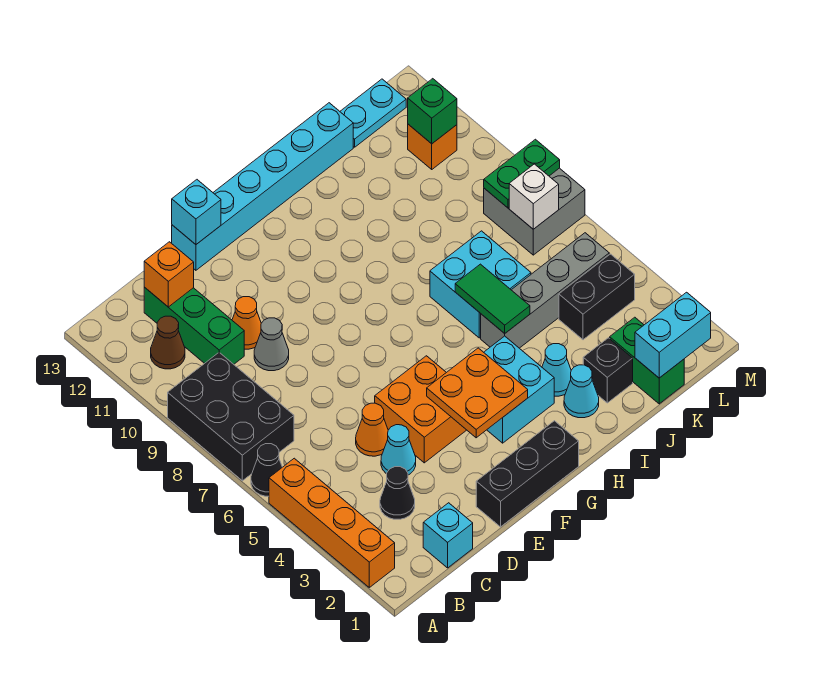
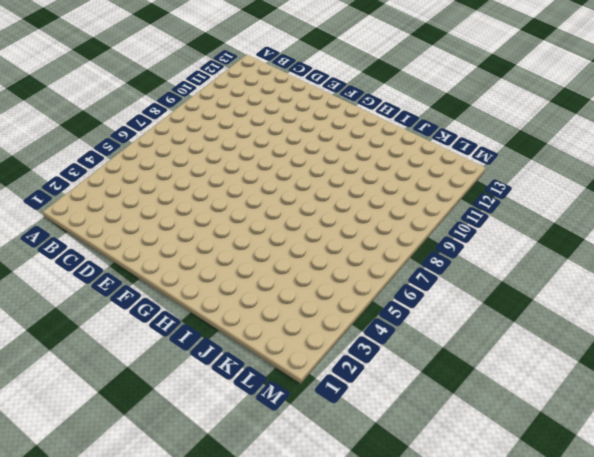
none -> orange 1x4 brick [269,458,395,587]
none -> black 1x1 cone [251,444,282,496]
none -> black 2x3 brick [168,353,294,481]
none -> brown 1x1 cone [151,316,185,369]

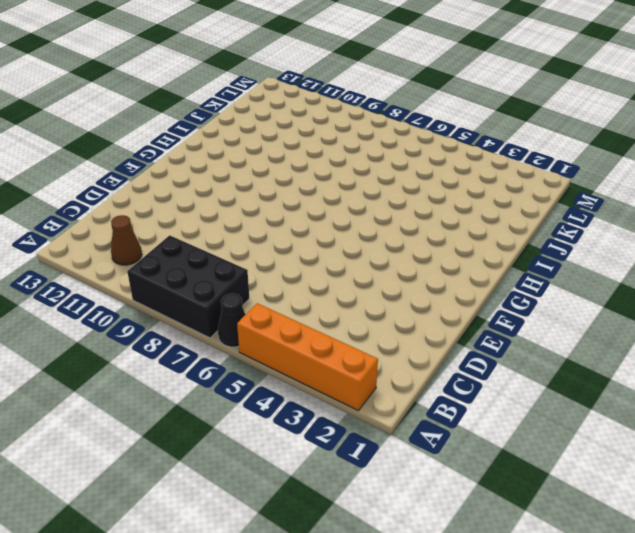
none -> cyan 1x1 brick [423,503,473,568]
none -> black 1x1 cone [380,467,415,519]
none -> green 1x3 brick [144,287,244,364]
none -> cyan 1x1 cone [381,425,416,475]

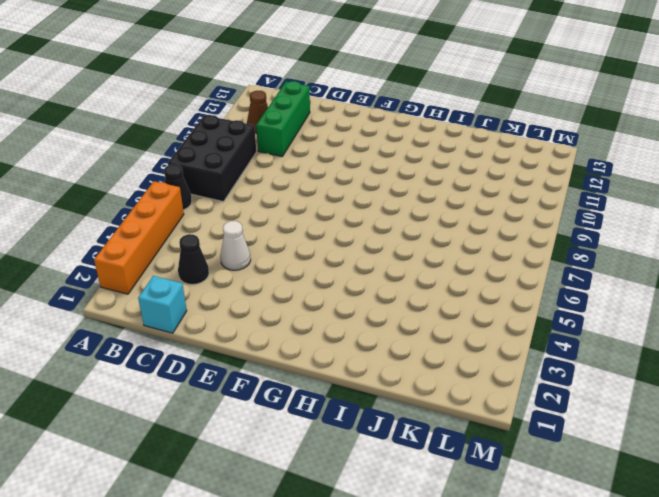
white 1x1 cone [220,221,251,270] -> cyan 1x1 cone [381,425,416,475]
none -> orange 1x1 cone [356,403,388,456]
none -> grey 1x1 cone [254,318,289,371]
none -> orange 1x1 cone [232,297,261,349]
none -> black 1x3 brick [476,421,579,527]

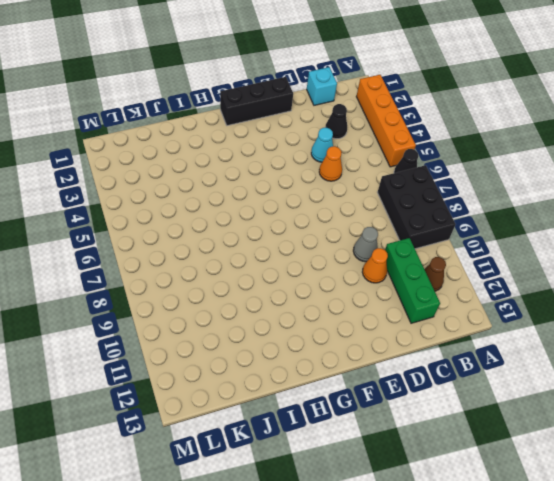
none -> orange 2x2 brick [375,356,466,463]
none -> cyan 1x6 brick [172,103,353,270]
none -> cyan 2x2 brick [484,336,554,443]
none -> cyan 1x1 cone [564,365,599,418]

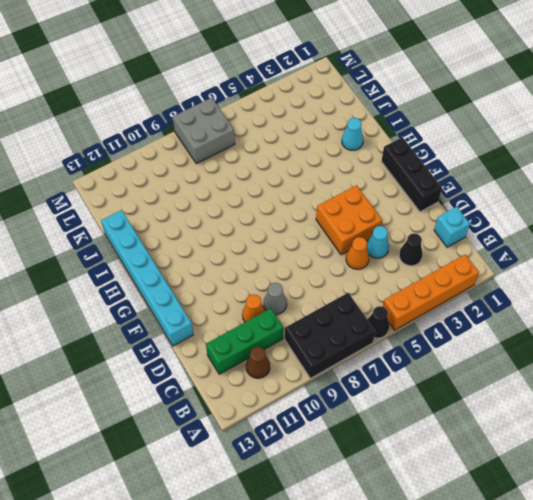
none -> cyan 2x2 brick [484,336,554,443]
none -> cyan 1x1 cone [542,344,571,396]
none -> grey 1x4 brick [481,233,609,348]
none -> cyan 2x2 brick [430,231,531,338]

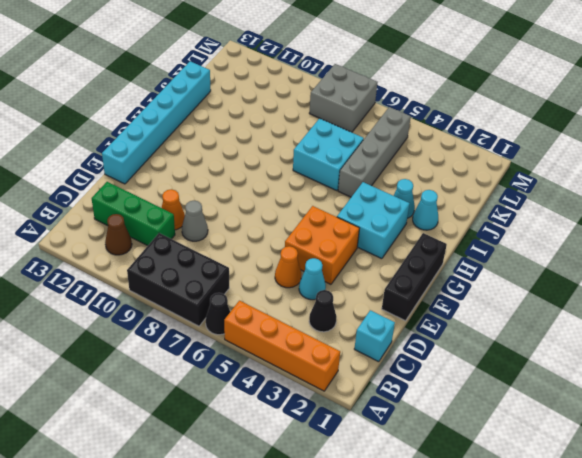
none -> black 1x1 brick [583,338,633,403]
none -> green 1x2 brick [610,317,684,404]
none -> black 1x2 brick [559,254,635,340]
none -> cyan 1x2 plate [340,79,406,147]

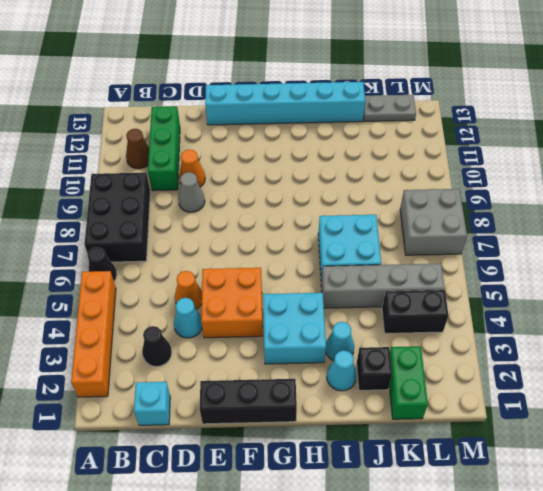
grey 1x2 plate [364,95,416,121] -> cyan 1x2 plate [340,79,406,147]
none -> orange 1x1 brick [408,124,457,169]
none -> orange 1x1 brick [144,242,194,307]
none -> cyan 1x1 brick [172,180,221,244]
none -> orange 2x2 plate [427,348,528,438]

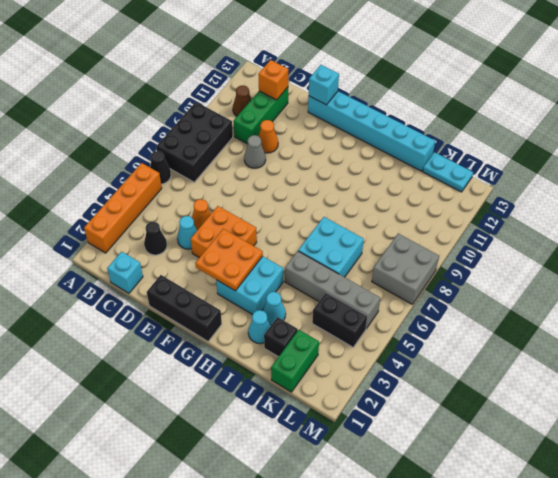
none -> orange 1x1 brick [408,124,457,169]
none -> green 1x2 tile [455,264,530,333]
none -> cyan 1x2 brick [635,292,711,378]
none -> white 1x1 brick [509,164,559,229]

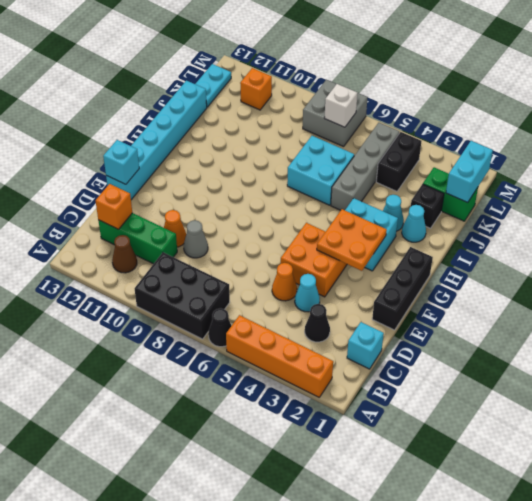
none -> green 1x2 tile [455,264,530,333]
none -> green 1x2 plate [484,139,560,208]
none -> green 1x1 brick [408,79,457,144]

